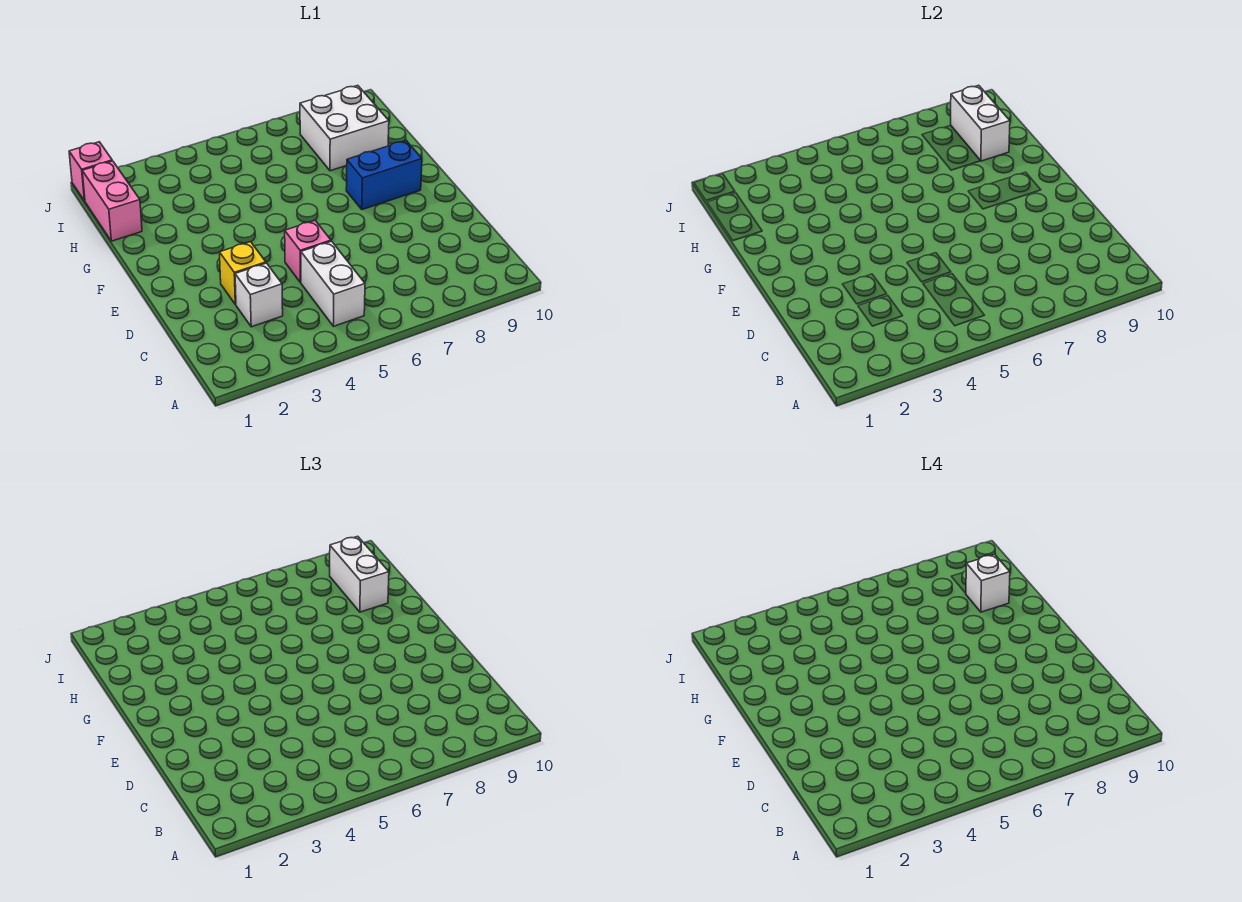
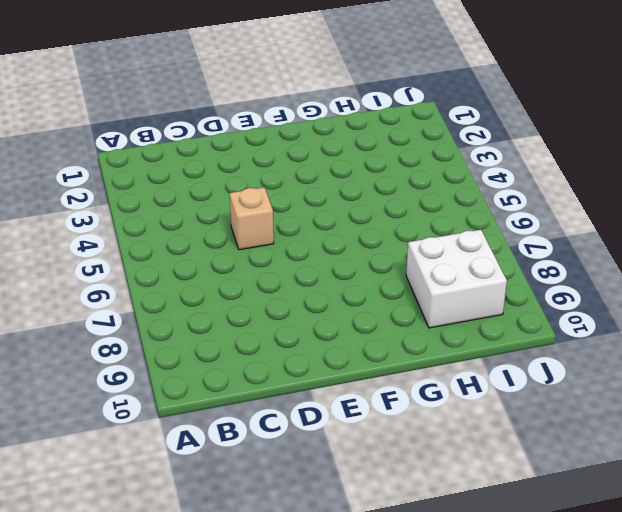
tan 1x1 brick [230,187,274,250] -> pink 1x1 brick [285,220,331,282]
none -> white 1x2 brick [301,241,365,326]
none -> white 1x1 brick [235,263,283,327]

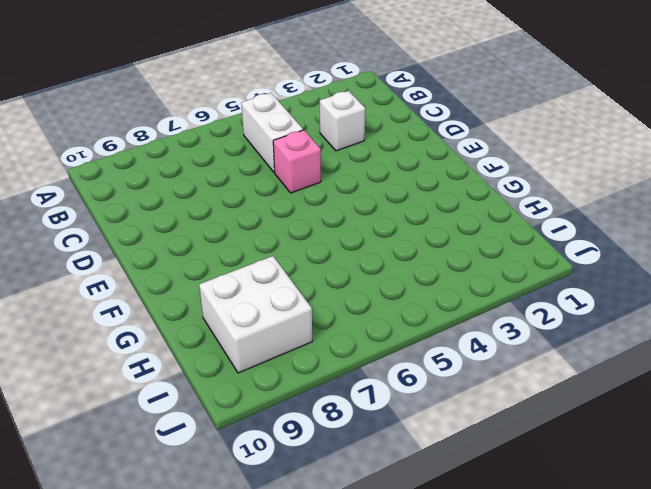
none -> yellow 1x1 brick [220,242,266,305]
none -> blue 1x2 brick [346,141,422,210]

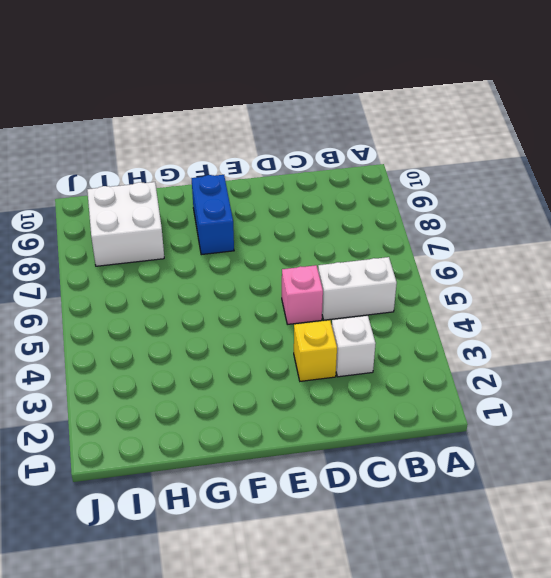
none -> pink 1x2 brick [82,161,142,241]
none -> pink 1x1 brick [69,142,112,201]

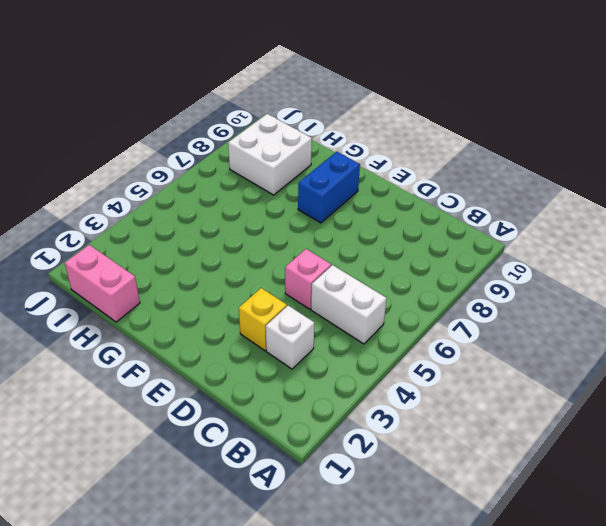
none -> pink 1x1 brick [69,142,112,201]
none -> white 1x2 brick [951,85,1010,161]

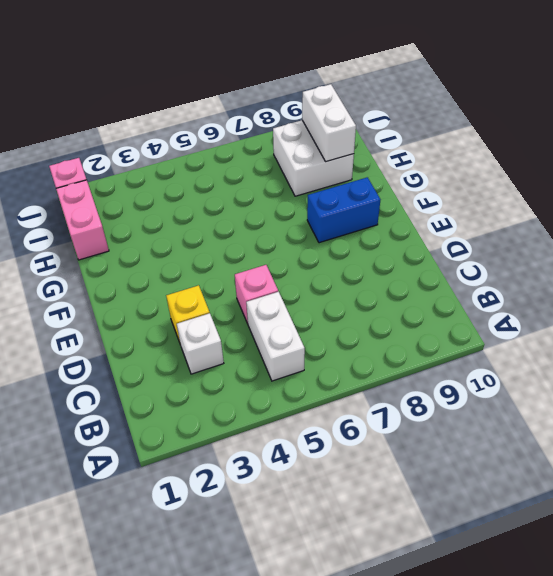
none -> white 1x2 brick [330,536,389,612]
none -> white 1x1 brick [966,554,1010,612]

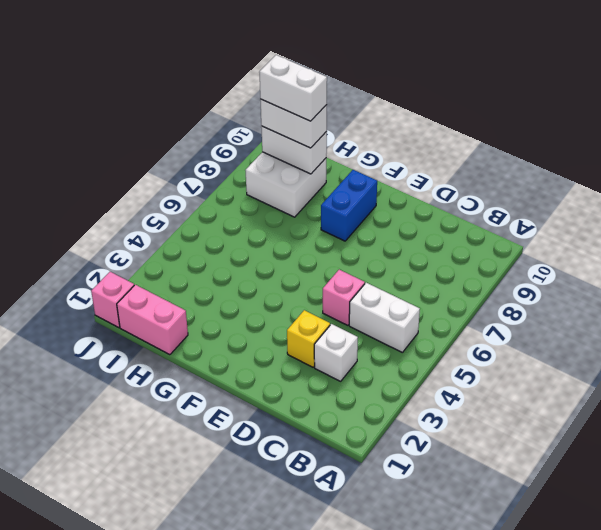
white 1x2 brick [259,55,327,121] -> white 1x1 brick [966,554,1010,612]

